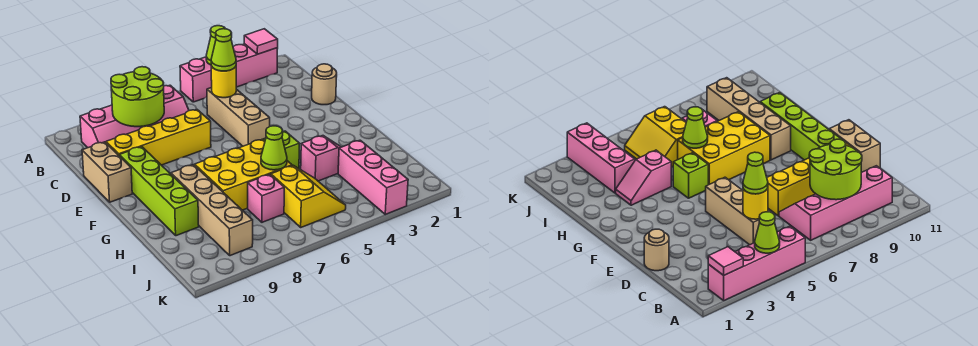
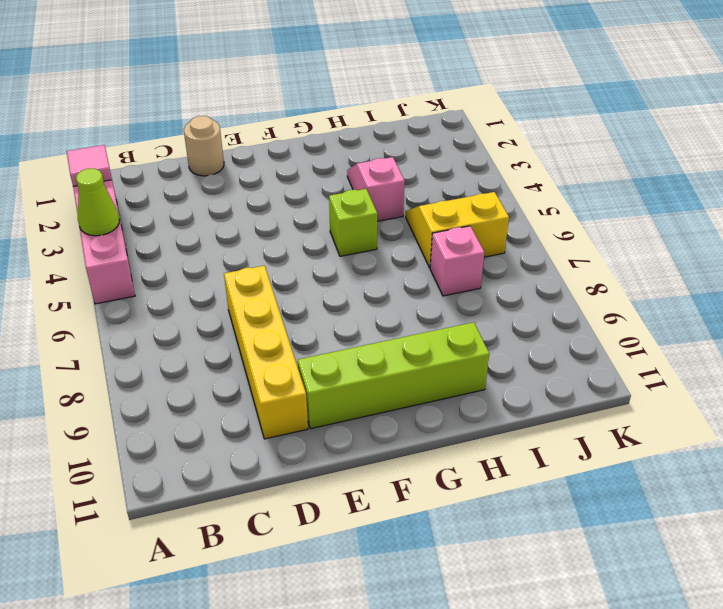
none -> pink 2x4 slope [80,85,189,148]
none -> tan 1x3 brick [207,88,270,146]
none -> tan 1x2 brick [82,142,132,202]

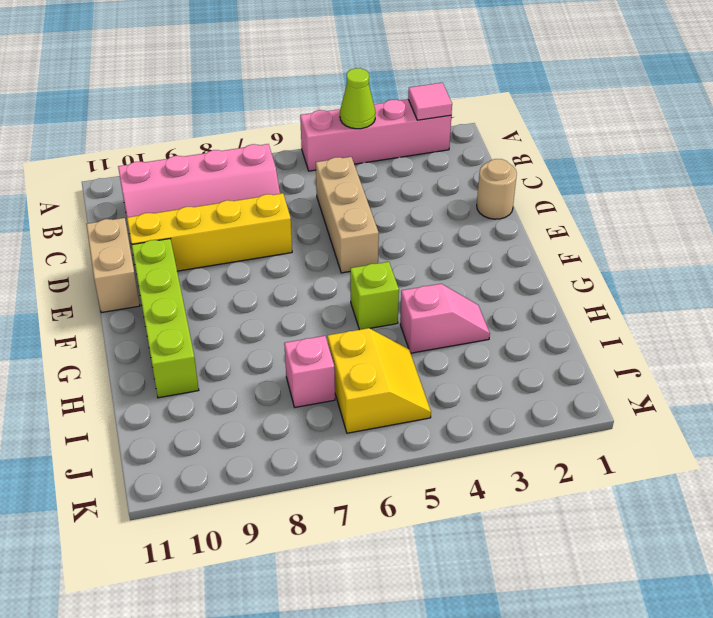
none -> yellow 2x3 brick [195,139,292,210]
none -> tan 1x4 brick [171,165,253,256]
none -> pink 1x3 brick [338,140,408,214]

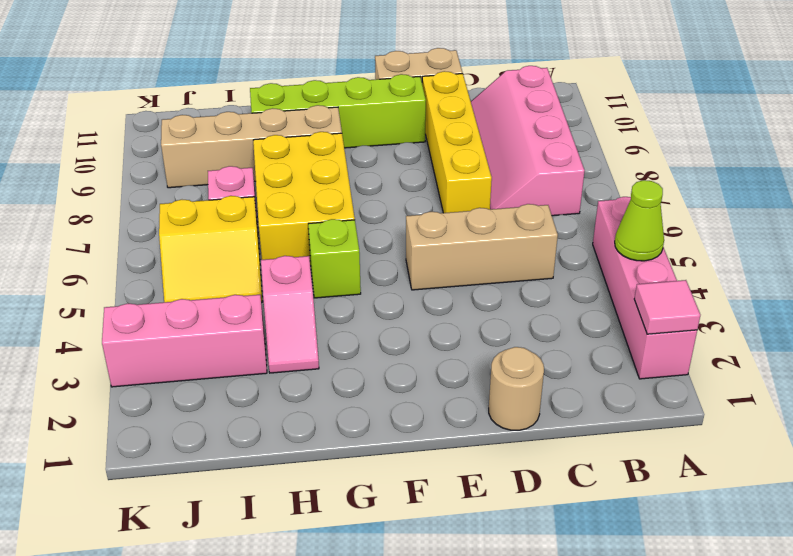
none -> lime 2x2 round brick [111,67,164,127]
none -> yellow 1x1 round brick [211,66,236,98]
none -> lime 1x1 cone [261,126,287,170]

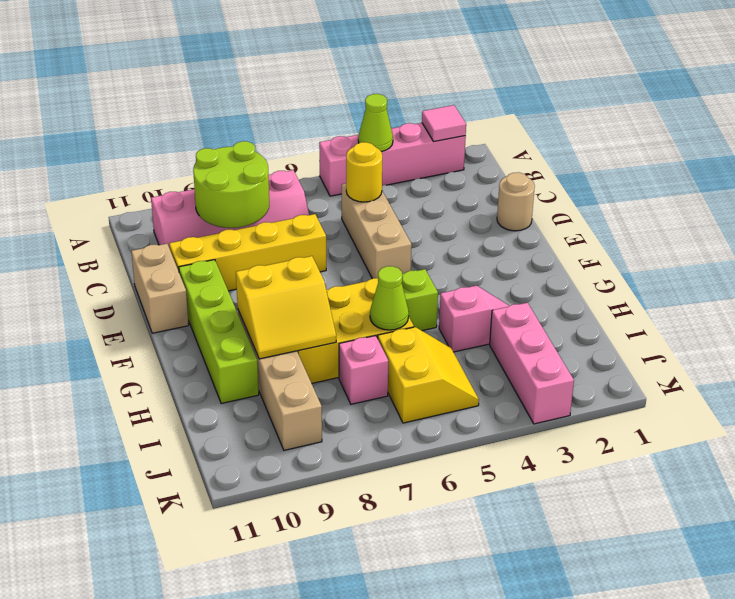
yellow 2x2 slope [236,256,336,359] -> none
none -> lime 1x1 cone [211,29,236,71]

